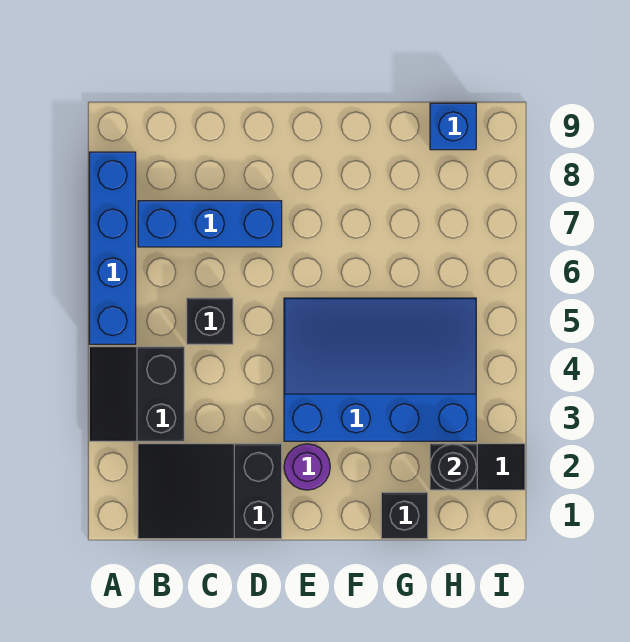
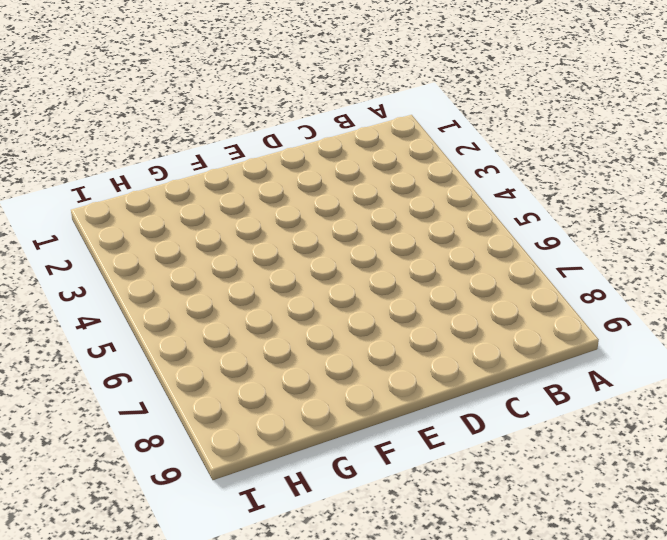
none -> black 2x2 slope [89,347,184,441]
none -> blue 1x4 brick [89,152,136,344]

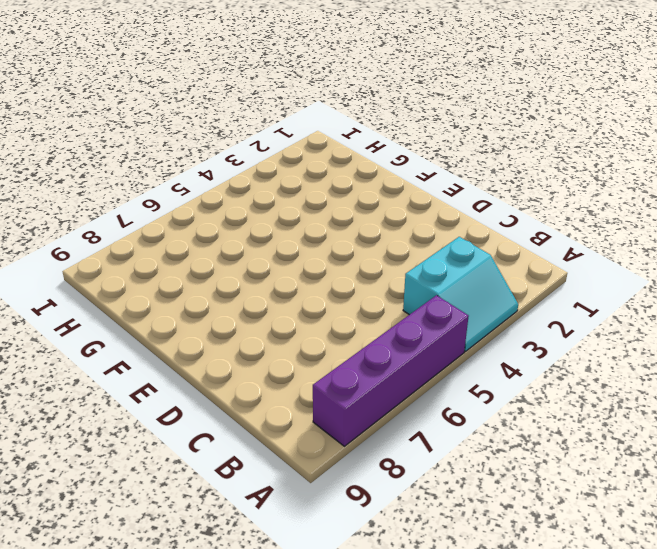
cyan 2x2 slope [403,237,518,351] -> black 2x2 slope [89,347,184,441]
purple 1x4 brick [313,295,469,446] -> blue 1x4 brick [89,152,136,344]
none -> black 2x3 slope [138,444,282,539]
none -> blue 1x3 brick [138,201,282,247]

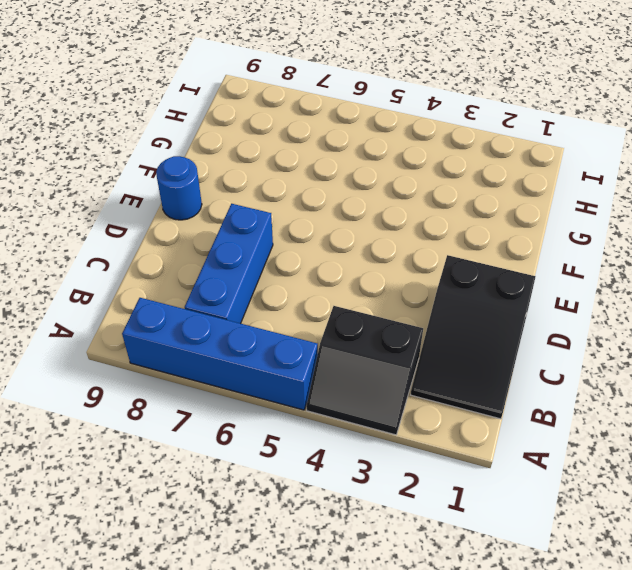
blue 1x1 round brick [156,156,202,220] -> none
none -> black 1x1 brick [187,298,233,344]
none -> purple 1x1 round brick [284,444,330,490]

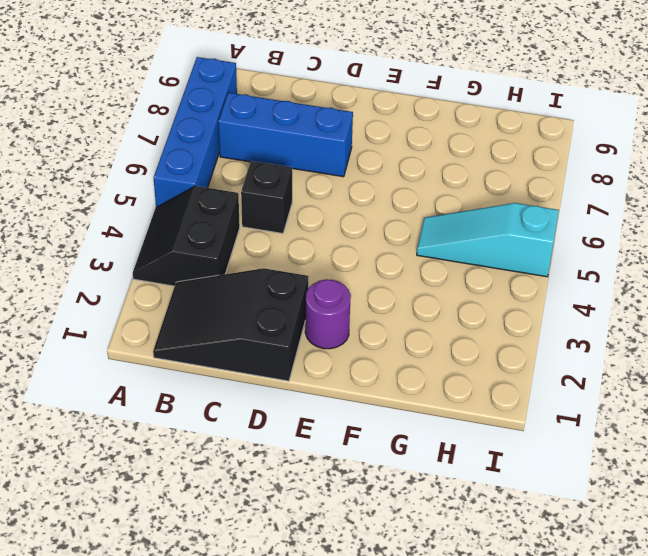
cyan 1x3 slope [417,203,559,277] -> blue 3x4 slope [284,298,476,441]
none -> black 1x1 brick [381,492,428,539]
none -> black 1x2 slope [430,444,525,490]

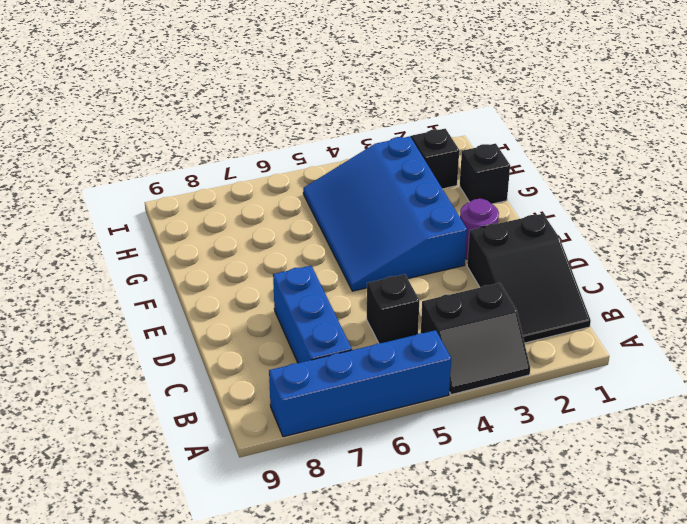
none -> blue 1x1 brick [430,103,476,150]
none -> black 1x1 round brick [430,444,476,490]

